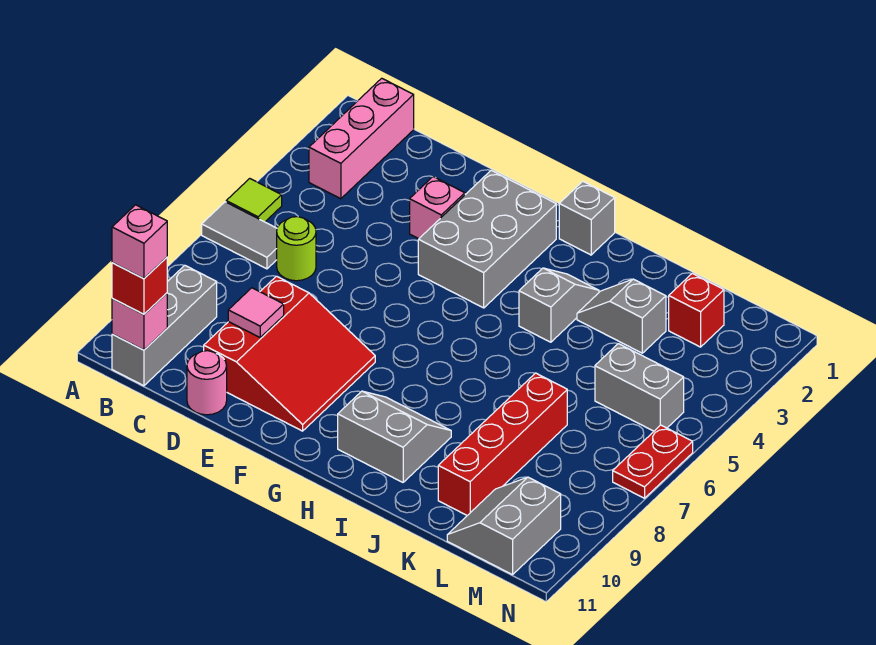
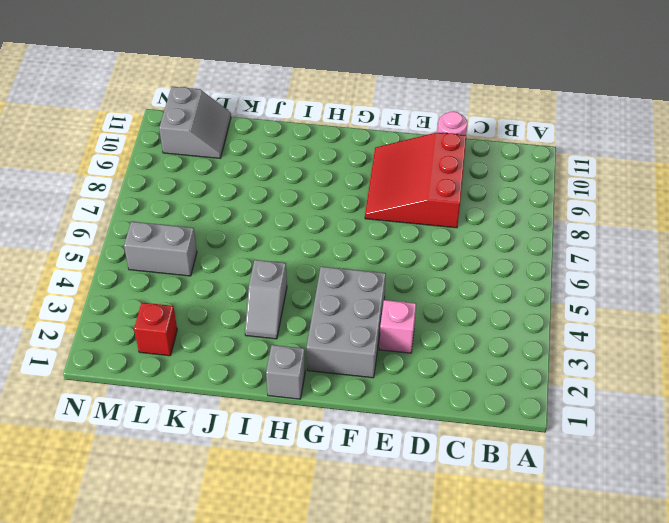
none -> lime 1x1 tile [226,179,282,222]
none -> grey 1x2 tile [202,202,277,269]
none -> pink 1x3 brick [309,78,414,199]

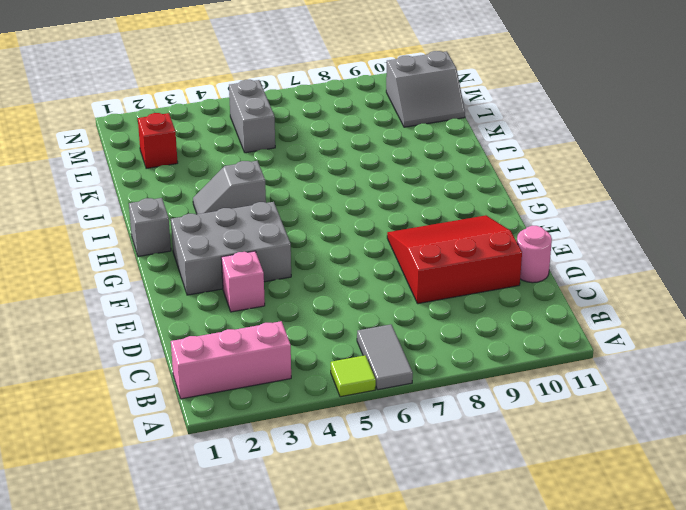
none -> grey 1x3 brick [112,265,217,386]
none -> lime 1x1 round brick [277,217,316,281]
none -> grey 2x2 slope [338,391,451,482]

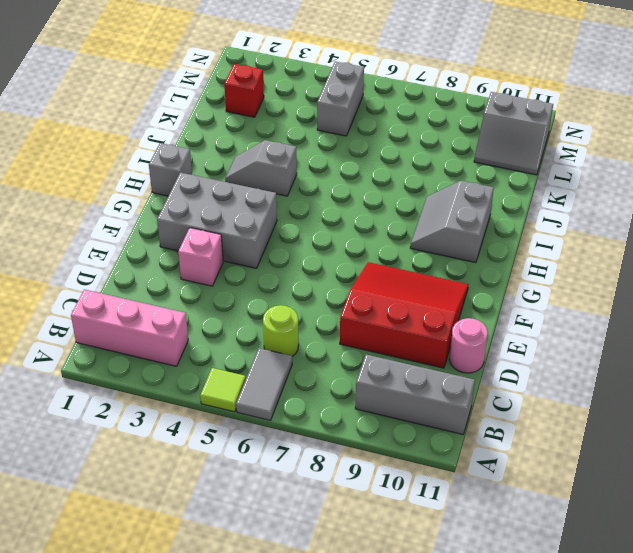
none -> grey 1x2 slope [577,279,666,353]
none -> red 1x4 brick [438,373,567,515]
none -> red 1x2 plate [613,425,693,498]

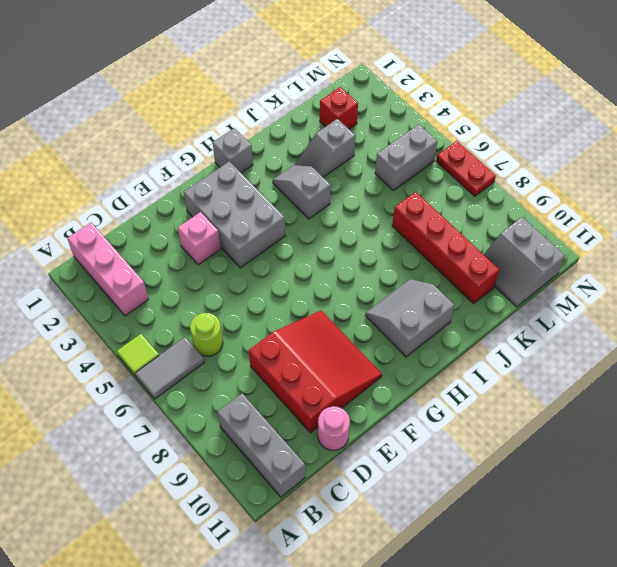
none -> pink 1x1 brick [112,293,167,350]
none -> pink 1x1 tile [228,288,284,337]
none -> red 1x1 brick [112,257,167,314]

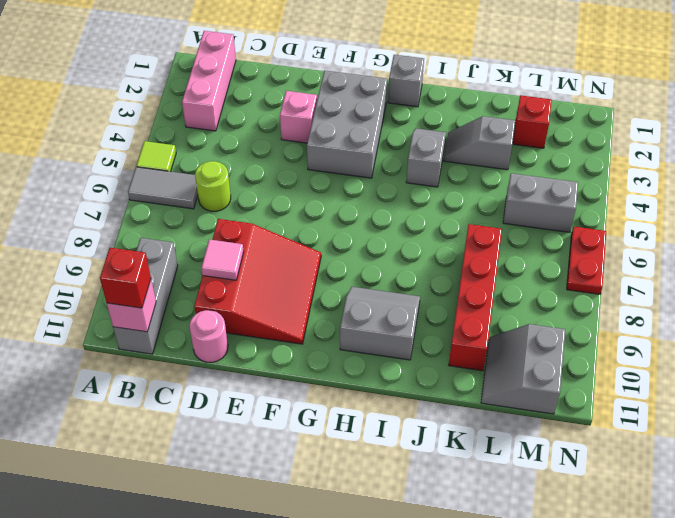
none -> pink 1x1 brick [112,205,167,278]

